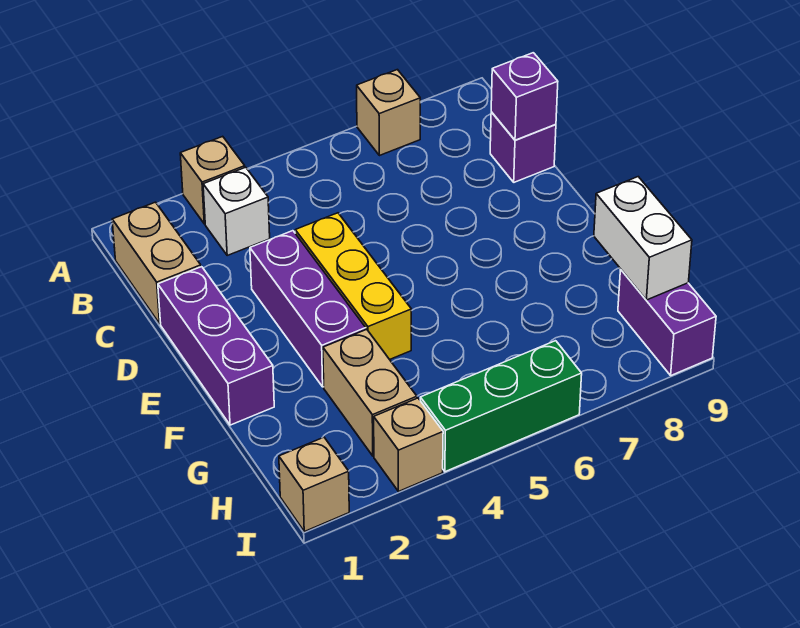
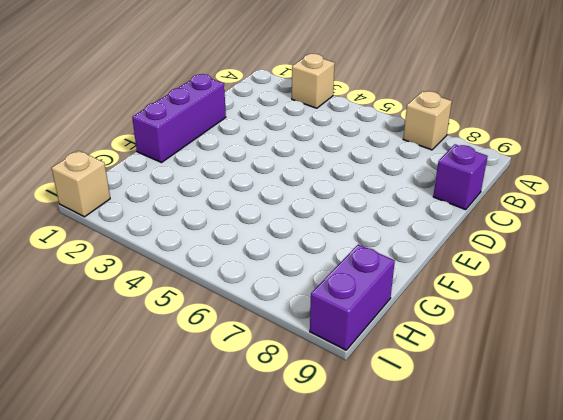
none -> tan 1x2 brick [112,202,201,324]
none -> white 1x1 brick [203,167,270,255]
none -> purple 1x3 brick [250,231,366,387]

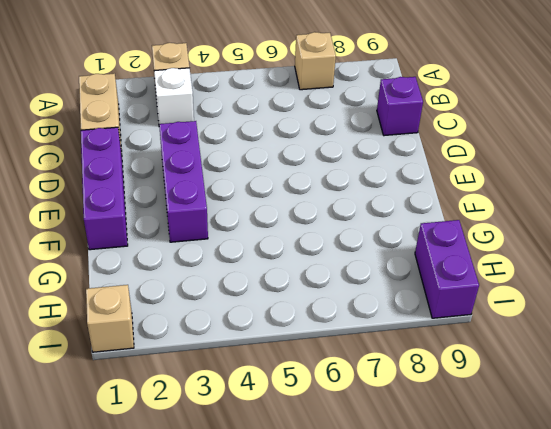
none -> yellow 1x3 brick [295,213,411,360]
none -> tan 1x2 brick [323,329,417,456]
none -> tan 1x1 brick [374,398,443,492]

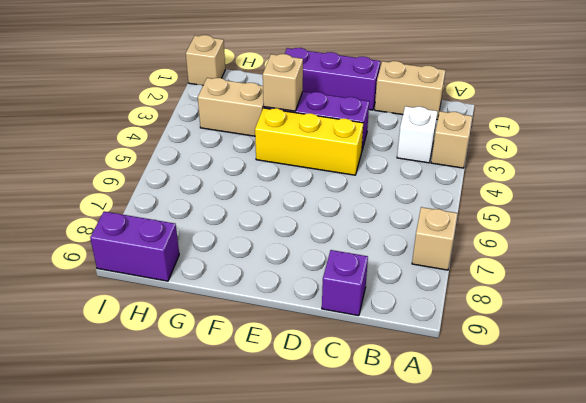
tan 1x1 brick [263,54,303,111] -> tan 1x1 brick moved to [374,398,443,492]
none -> green 1x3 brick [420,341,582,472]
none -> purple 1x1 brick [491,53,558,140]
none -> white 1x2 brick [594,177,692,300]

